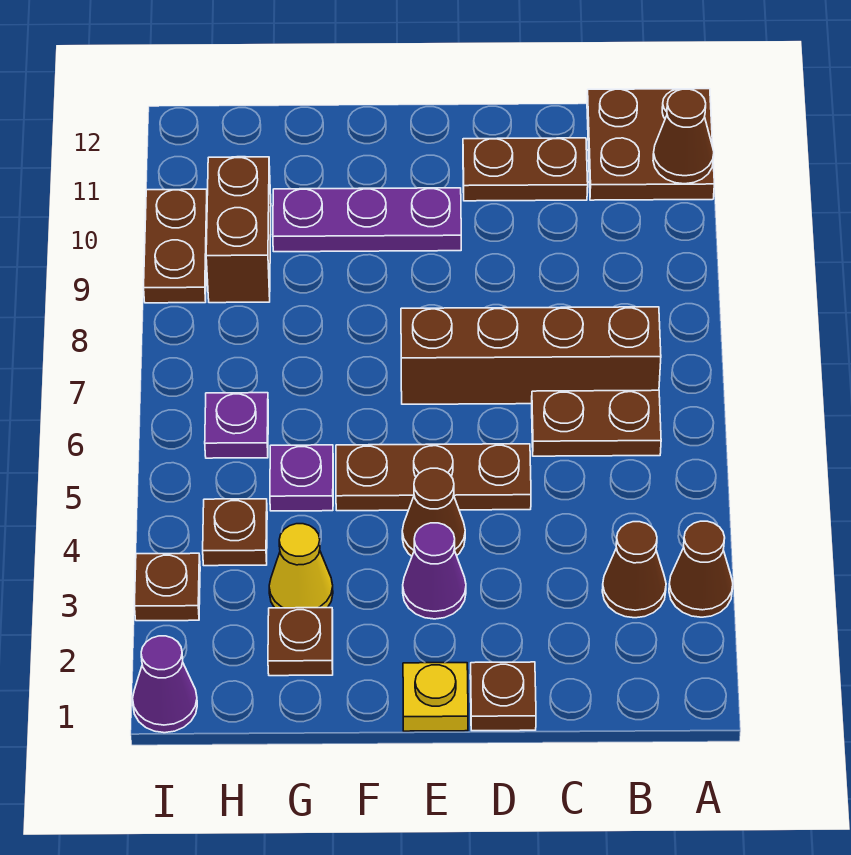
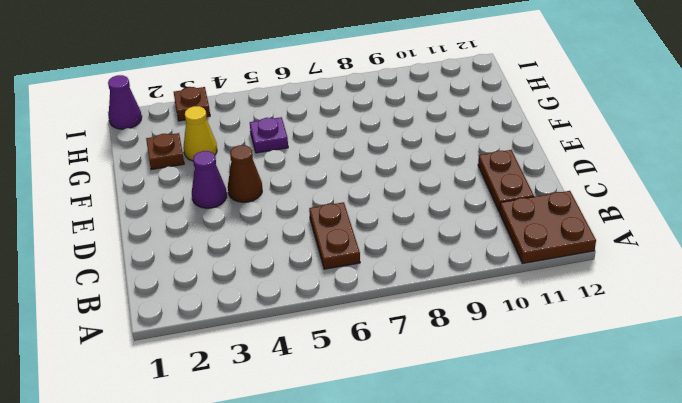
none -> brown 1x1 cone [669,521,733,617]
none -> brown 1x1 cone [602,522,666,618]
none -> brown 1x4 brick [401,307,661,404]

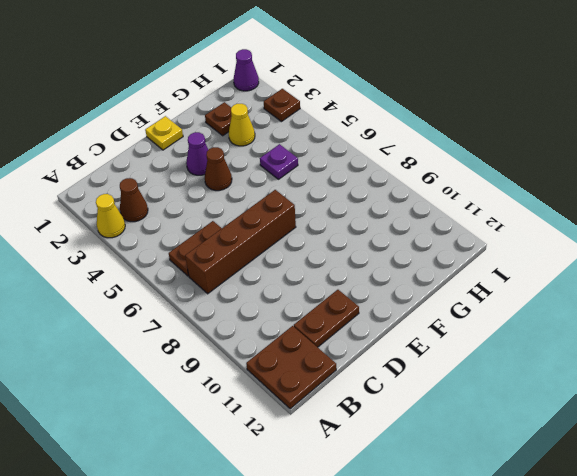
yellow 1x1 cone [96,194,125,238] -> brown 1x1 cone [669,521,733,617]
none -> brown 1x1 plate [470,662,536,731]
none -> brown 1x3 plate [336,444,531,511]
none -> purple 1x3 plate [273,188,461,252]

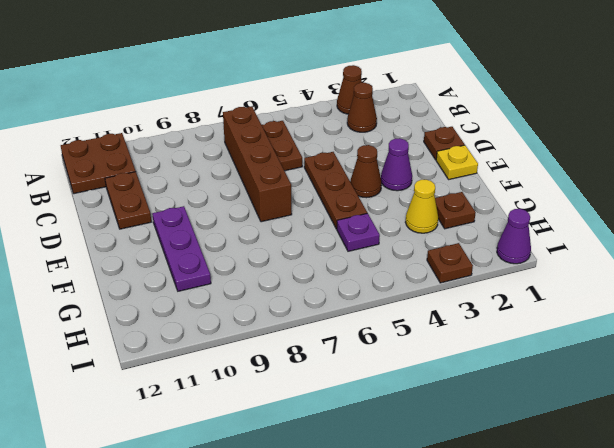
none -> brown 1x1 plate [203,499,267,566]
none -> purple 1x1 plate [205,393,268,458]
none -> brown 1x2 brick [206,157,271,303]

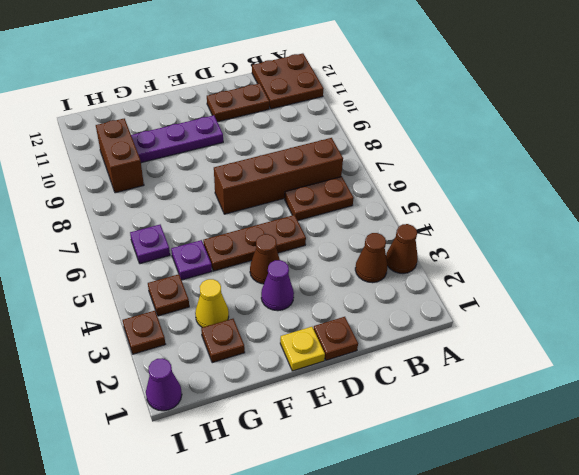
none -> brown 1x2 plate [144,189,207,303]
none -> brown 1x1 cone [653,89,714,184]

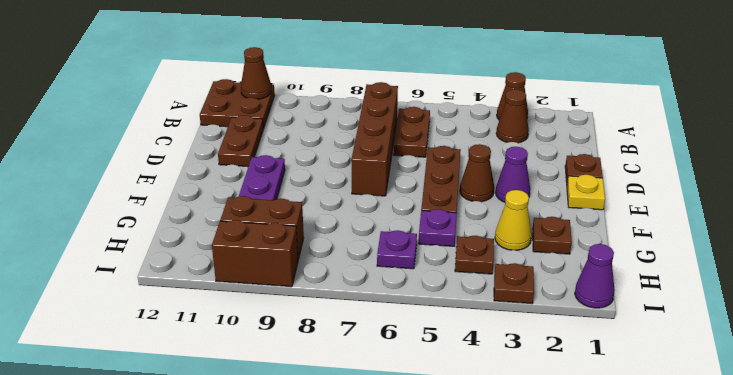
brown 1x2 brick [212,220,298,287] -> brown 1x2 plate [144,189,207,303]

